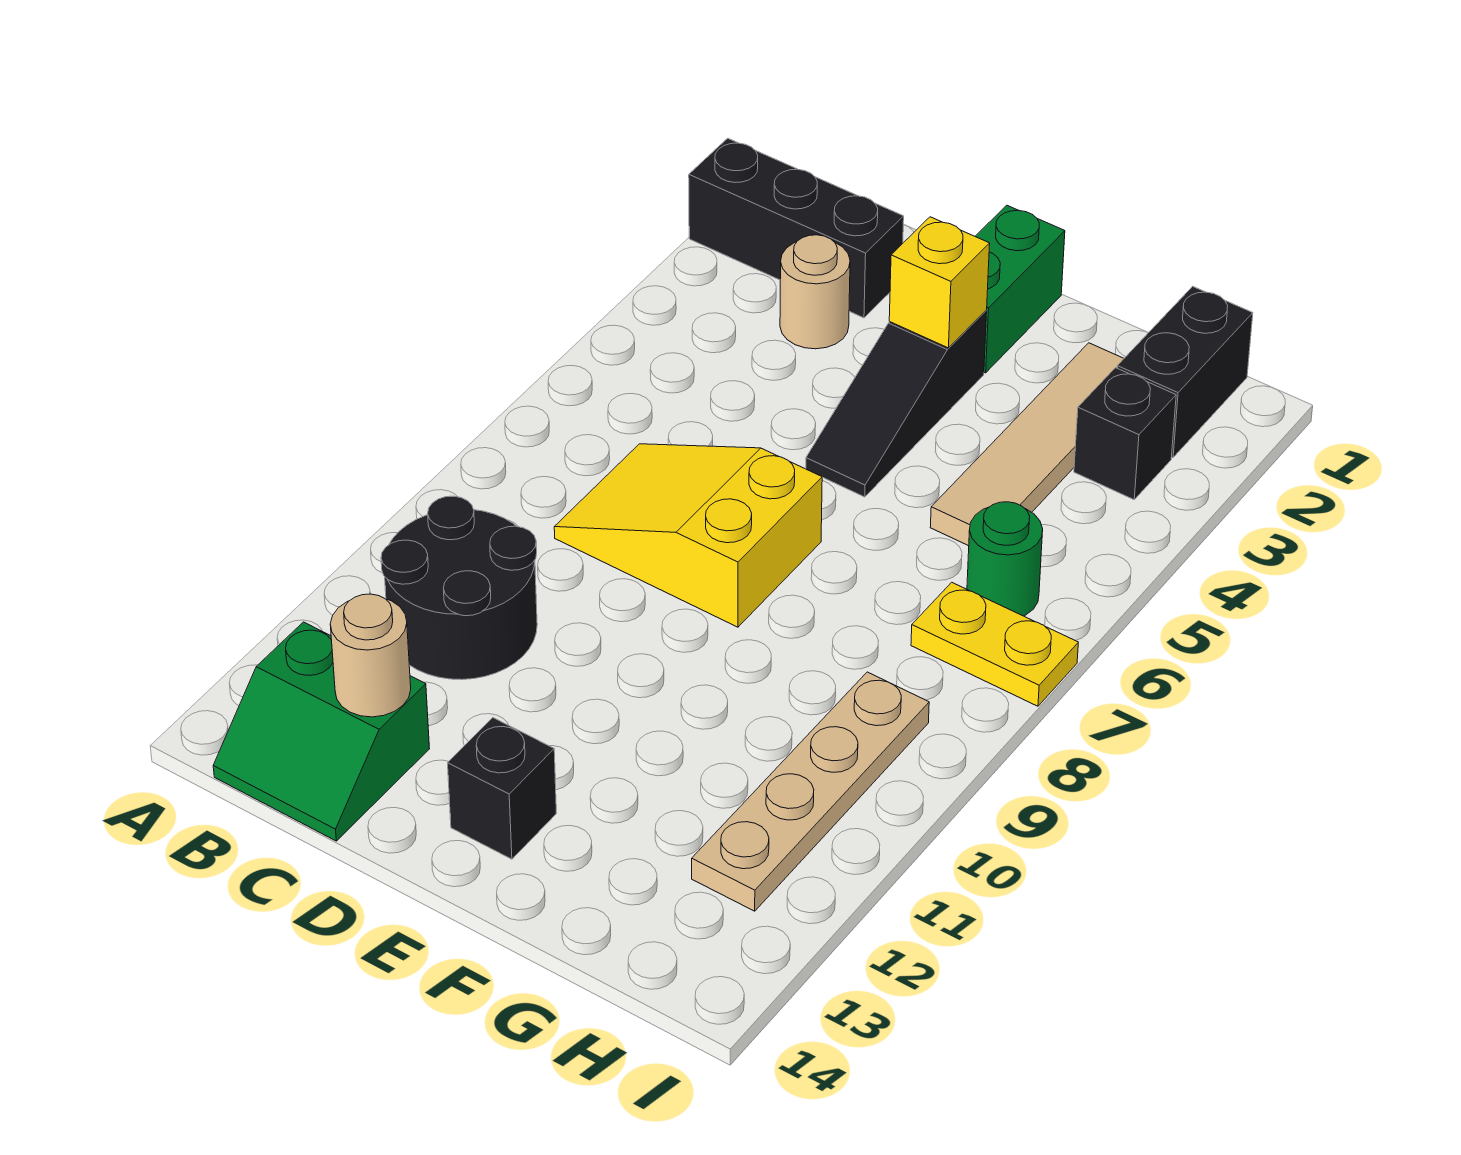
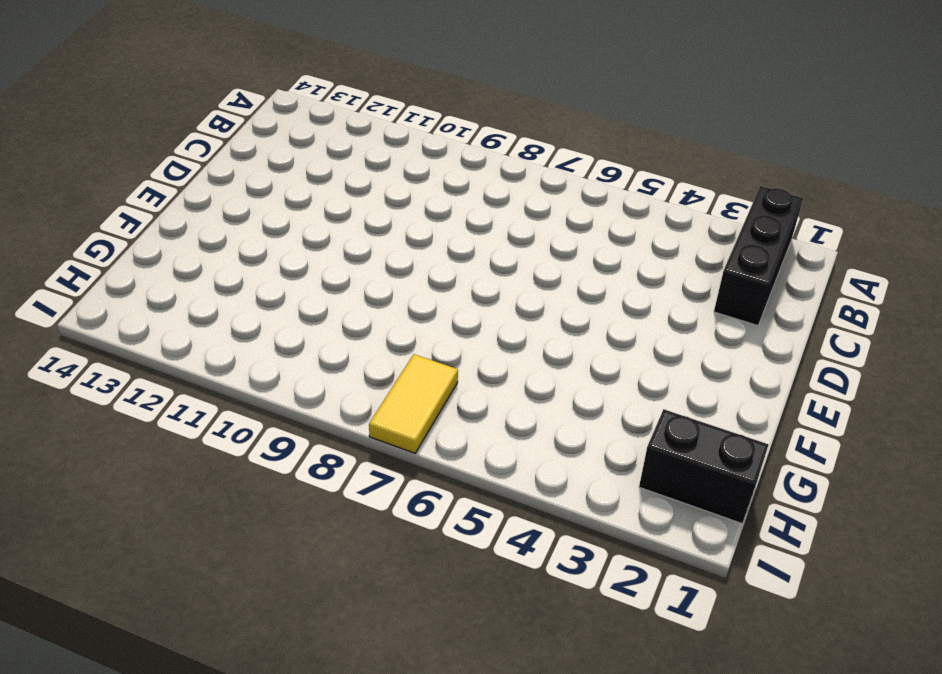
yellow 1x2 tile [369,354,458,453] -> yellow 1x2 plate [911,582,1078,706]
none -> black 2x2 round brick [381,496,537,680]
none -> green 2x2 slope [213,622,430,841]
none -> tan 1x1 round brick [780,235,850,349]

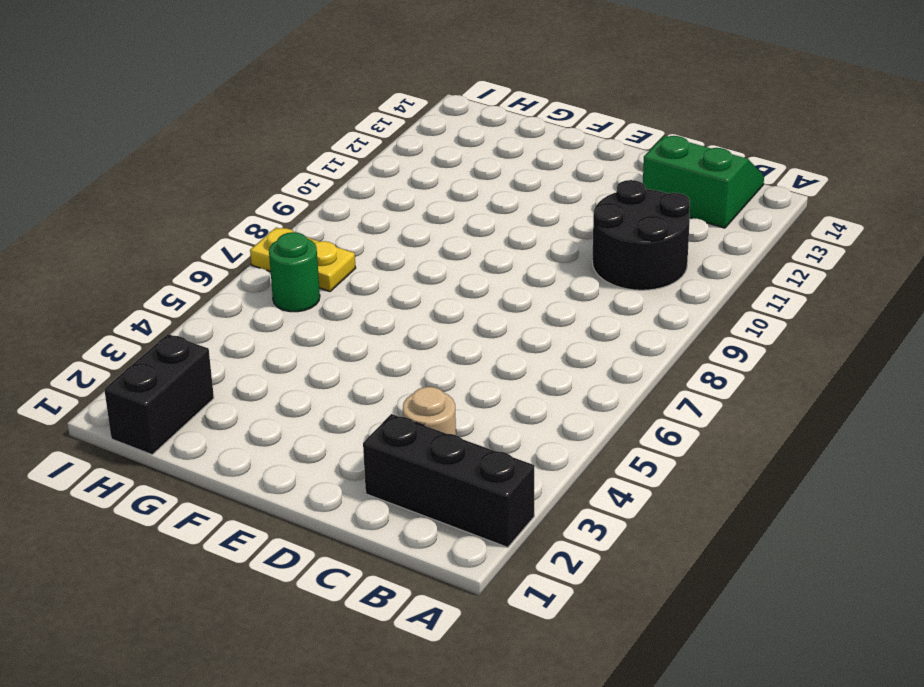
none -> yellow 2x3 slope [554,444,822,627]
none -> green 1x2 brick [975,205,1065,373]
none -> black 1x3 slope [806,310,987,497]

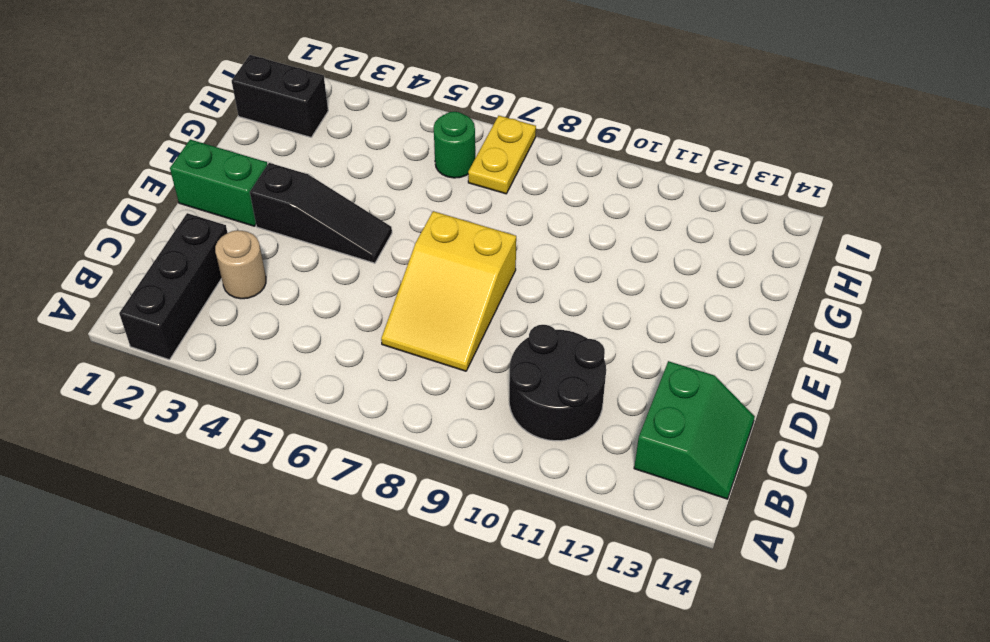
none -> black 1x1 brick [448,718,556,859]
none -> tan 1x4 tile [930,343,1124,546]
none -> black 1x1 brick [1074,368,1176,500]

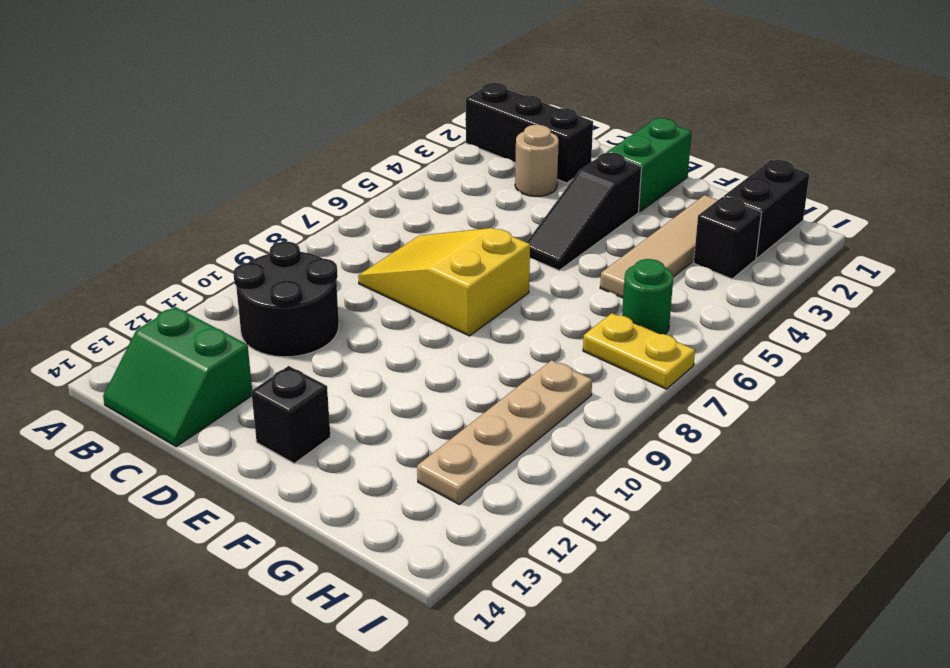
none -> tan 1x1 round brick [330,594,411,717]
none -> yellow 1x1 brick [889,217,990,348]

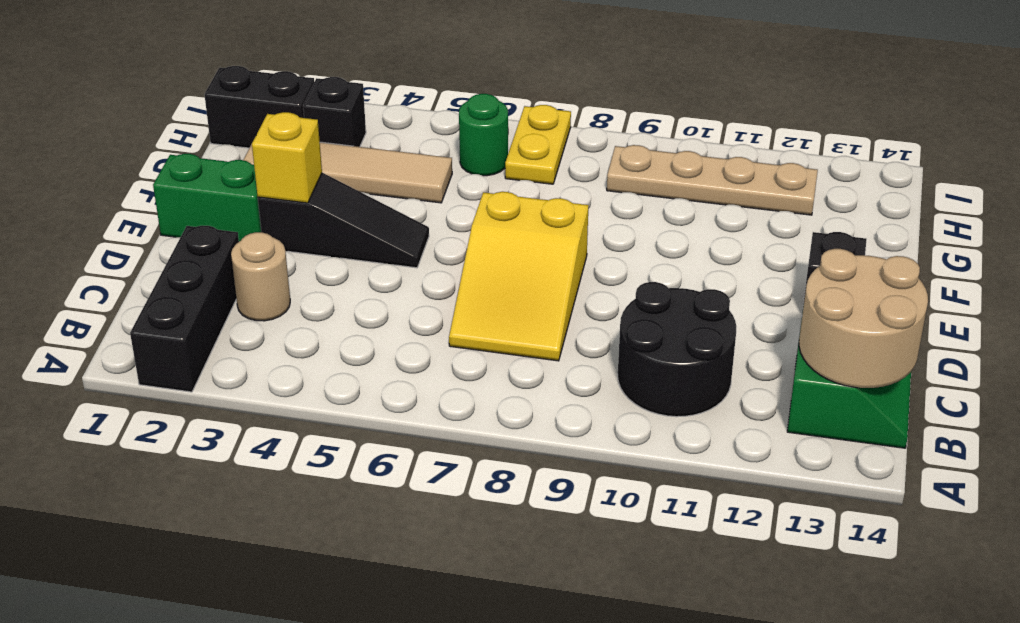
tan 2x2 round brick [799,249,928,388] -> tan 1x1 round brick [330,594,411,717]

